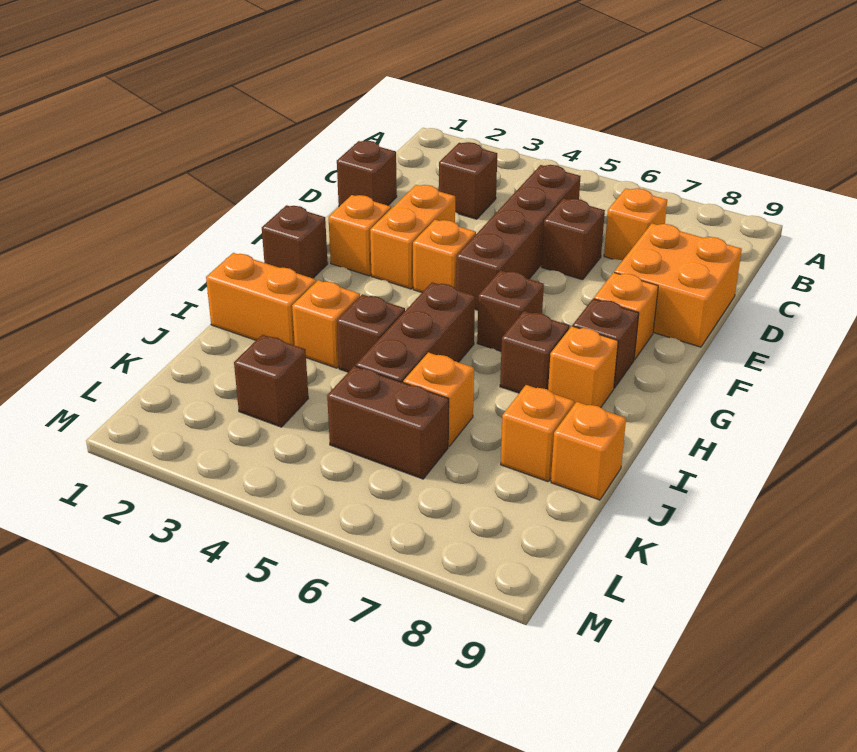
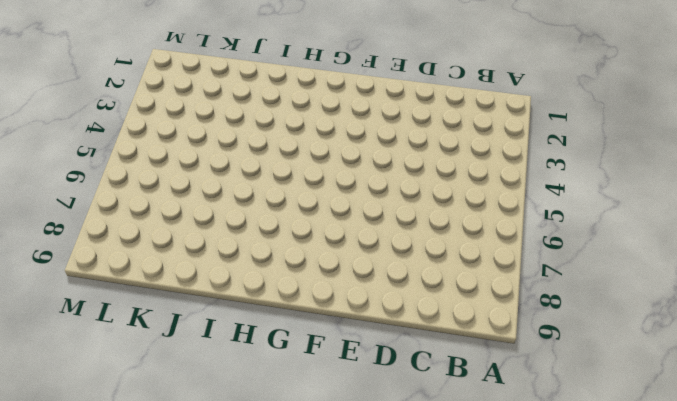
none -> brown 1x1 brick [439,142,497,219]
none -> brown 1x4 brick [456,165,581,310]
none -> orange 1x1 brick [604,188,667,261]

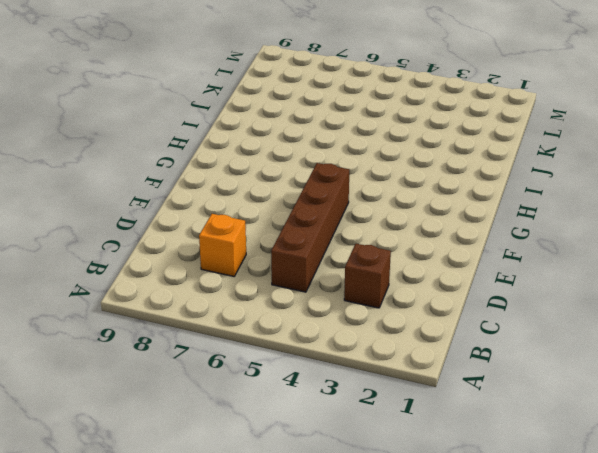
none -> brown 1x1 brick [337,141,397,206]
none -> brown 1x1 brick [542,199,605,280]
none -> orange 2x2 brick [614,223,742,347]

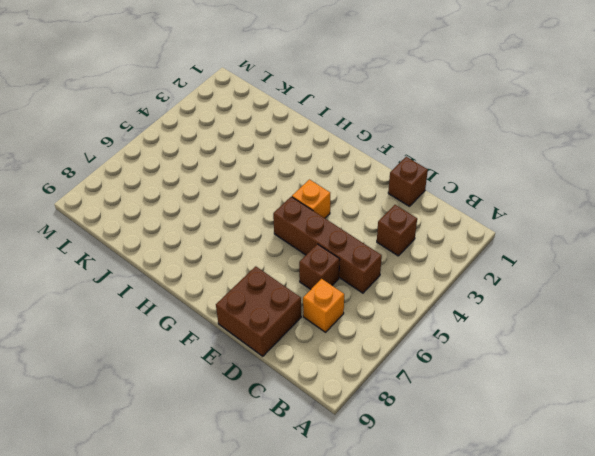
brown 2x2 brick [216,266,301,356] -> orange 2x2 brick [614,223,742,347]
none -> orange 1x2 brick [370,185,455,289]
none -> orange 1x1 brick [329,195,391,276]
none -> orange 1x1 brick [594,272,658,360]

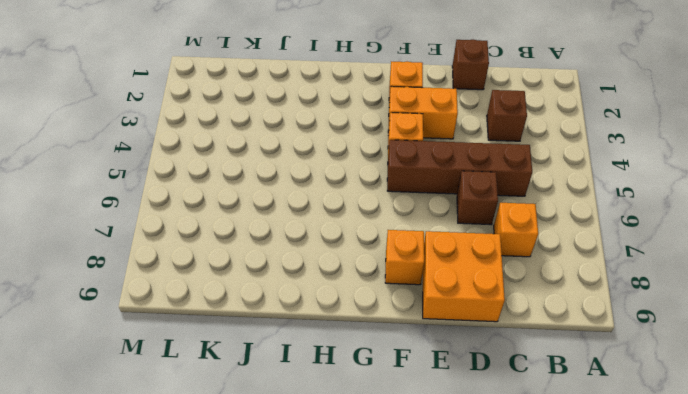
none -> brown 1x1 brick [262,205,328,278]
none -> brown 1x1 brick [477,270,544,351]
none -> brown 1x1 brick [573,299,639,388]

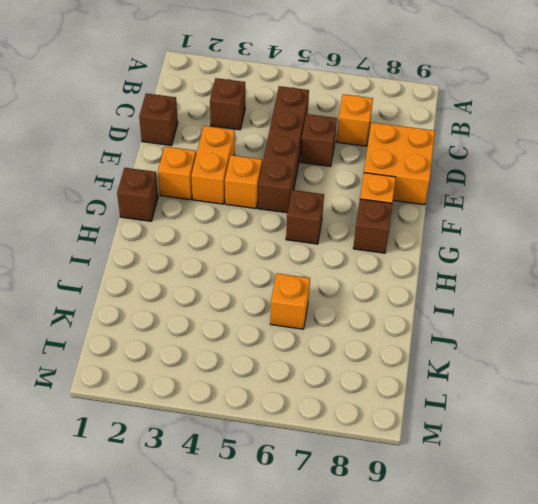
none -> brown 1x3 brick [356,282,475,382]
none -> brown 1x1 brick [500,311,569,393]
none -> orange 1x1 brick [548,326,618,408]

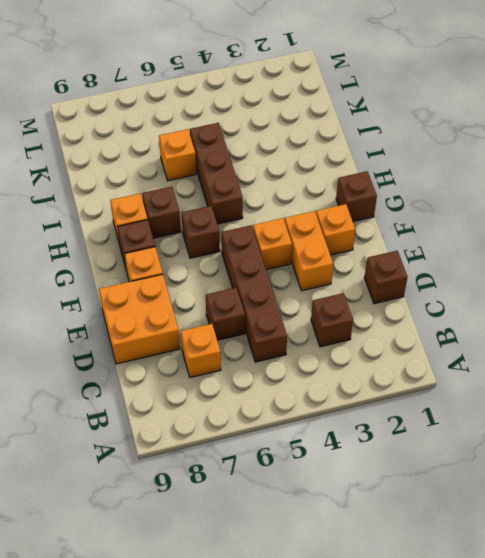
none -> orange 1x2 brick [206,253,316,345]
none -> orange 1x1 brick [292,280,360,368]
none -> brown 1x1 brick [337,294,405,372]

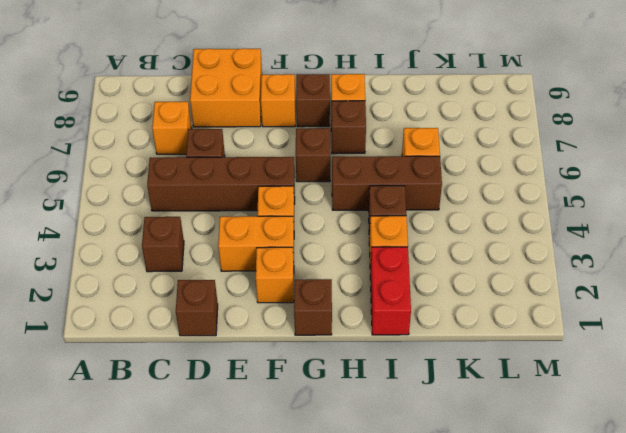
red 1x2 brick [370,247,411,335] -> orange 1x2 brick [206,253,316,345]
none -> orange 1x1 brick [501,385,574,482]
none -> orange 1x1 brick [551,402,626,500]
none -> brown 1x1 brick [234,335,308,427]

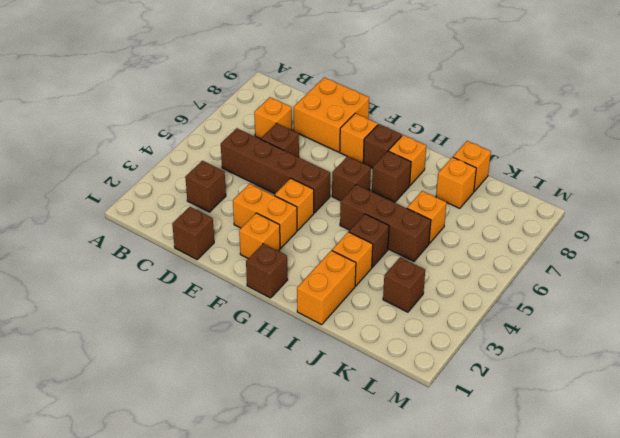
none -> brown 1x2 brick [327,366,449,479]

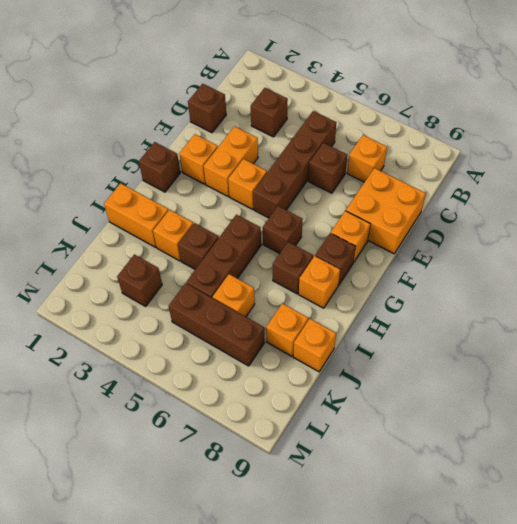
brown 1x3 brick [169,283,265,366] -> brown 1x2 brick [327,366,449,479]

